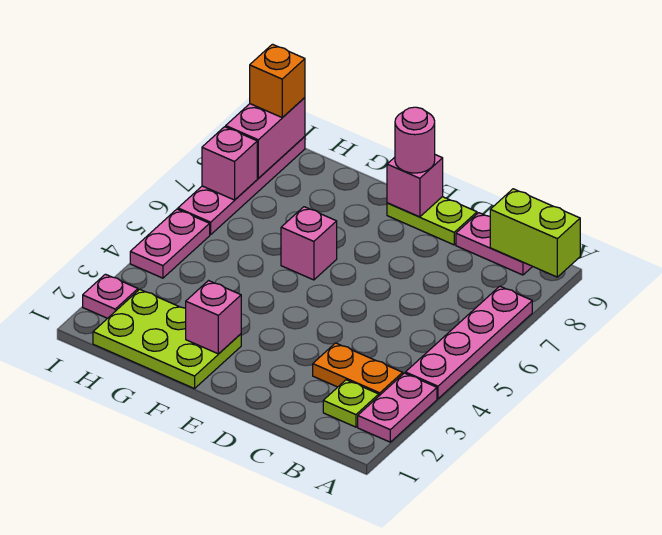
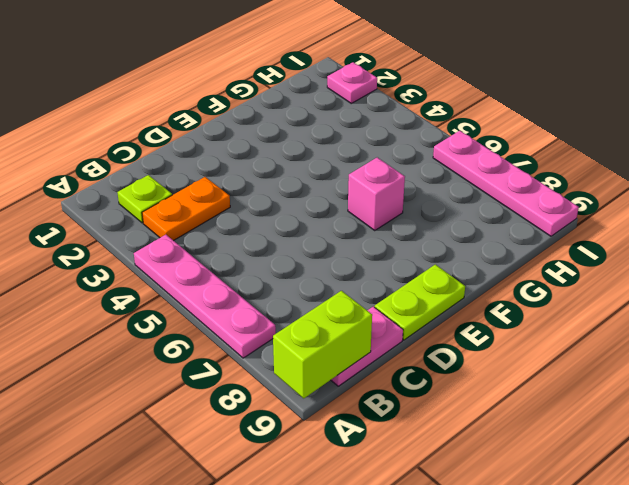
none -> pink 1x2 plate [358,373,437,442]
none -> lime 2x3 plate [93,289,241,389]
none -> pink 1x2 plate [130,209,210,278]

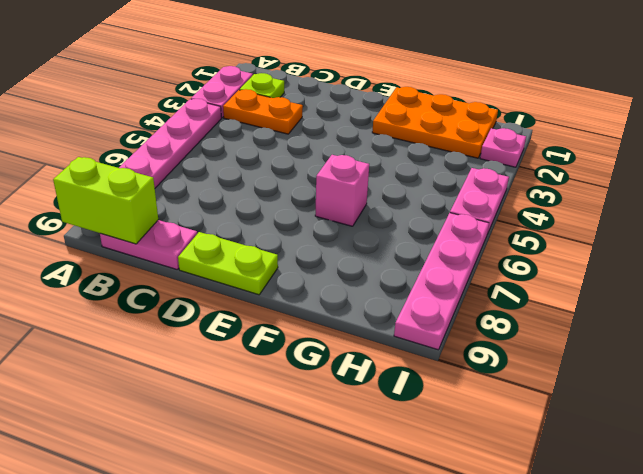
orange 2x3 plate [372,87,498,158] -> lime 2x3 plate [93,289,241,389]
none -> pink 1x1 brick [387,155,443,217]
none -> pink 1x1 brick [186,281,241,354]
none -> pink 1x1 brick [202,127,257,200]

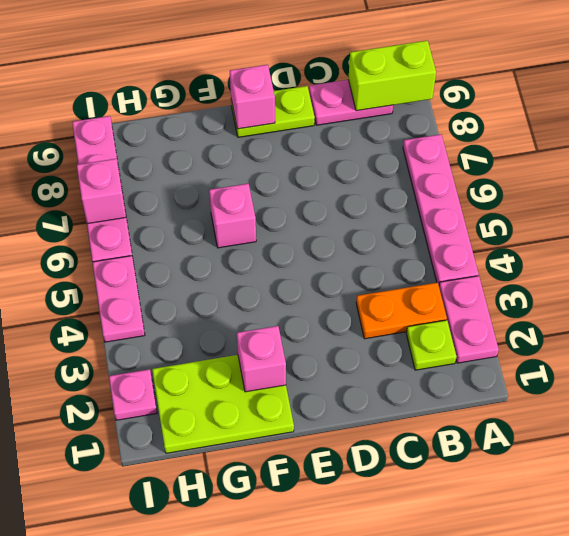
none -> pink 1x2 brick [226,98,305,178]
none -> pink 1x1 round brick [395,107,435,173]
none -> orange 1x1 brick [250,44,305,118]

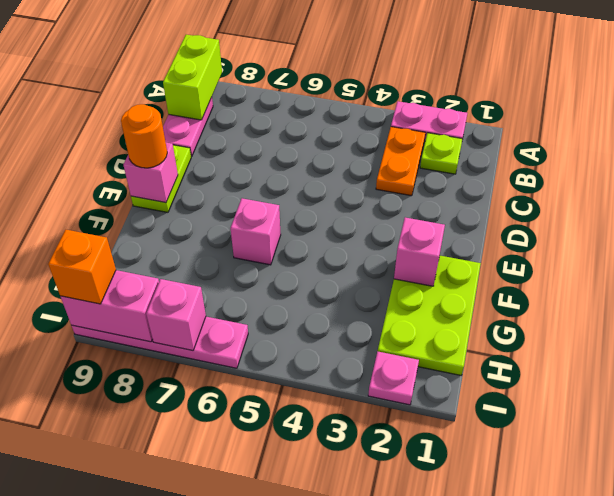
orange 1x1 round brick [121,104,167,168] -> pink 1x1 round brick [395,107,435,173]
none -> pink 1x4 plate [405,286,532,399]
none -> pink 1x2 plate [130,209,210,278]

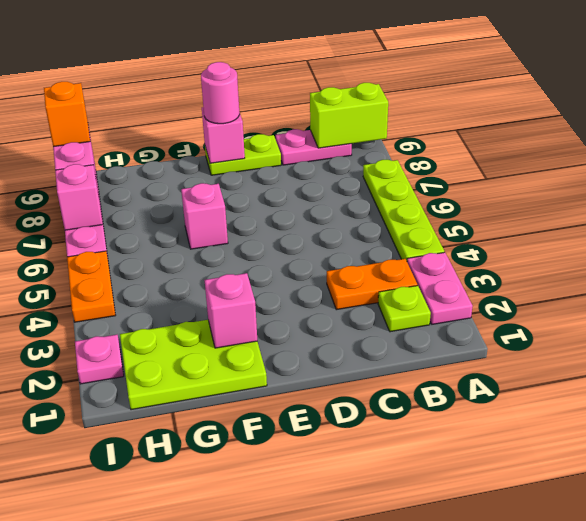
lime 1x4 plate [363,159,444,261] -> pink 1x4 plate [405,286,532,399]
orange 1x2 plate [67,251,116,322] -> pink 1x2 plate [130,209,210,278]

